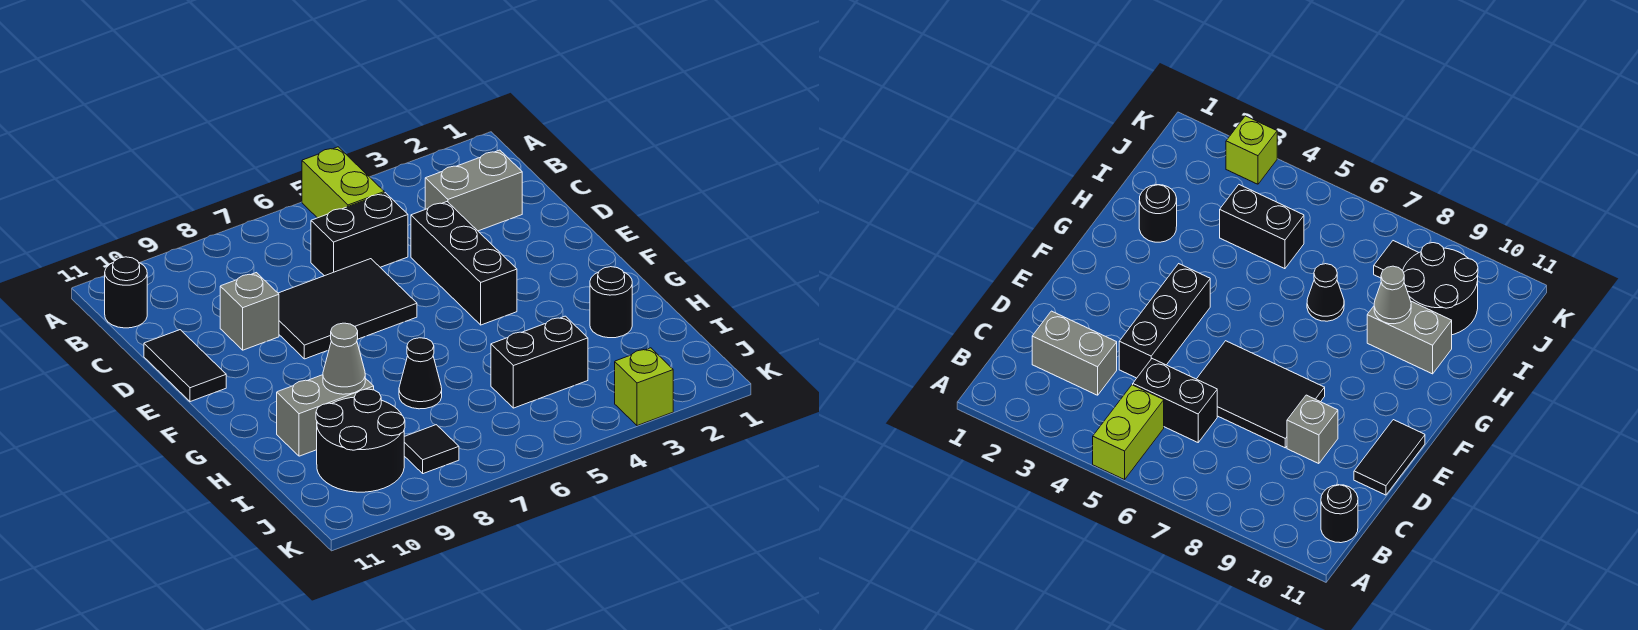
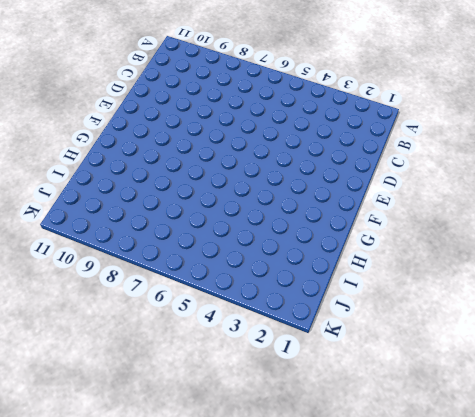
none -> lime 1x2 brick [302,147,384,218]
none -> black 1x1 round brick [105,257,147,328]
none -> grey 1x2 brick [425,150,522,231]

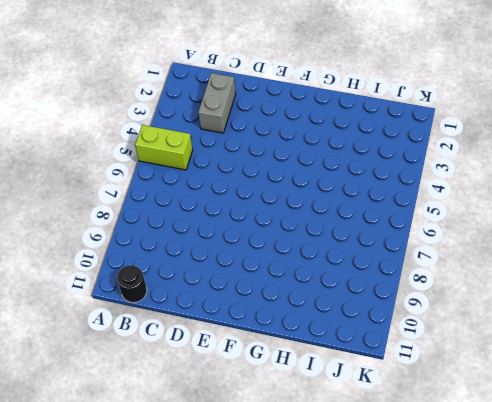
none -> black 1x2 brick [311,193,408,276]
none -> black 1x3 brick [411,202,517,325]
none -> black 2x3 tile [278,259,417,359]

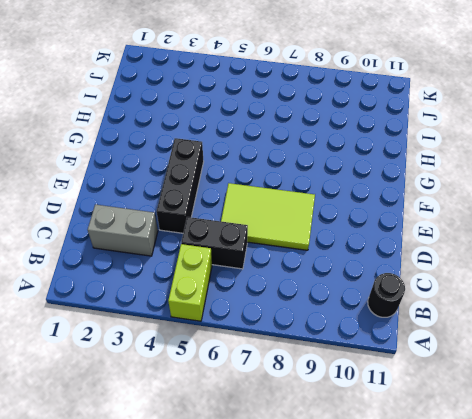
lime 2x3 tile [221,183,315,250] -> black 2x3 tile [278,259,417,359]
none -> grey 1x1 brick [220,273,279,350]
none -> black 1x2 tile [144,330,226,402]
none -> black 1x1 round brick [590,267,632,338]

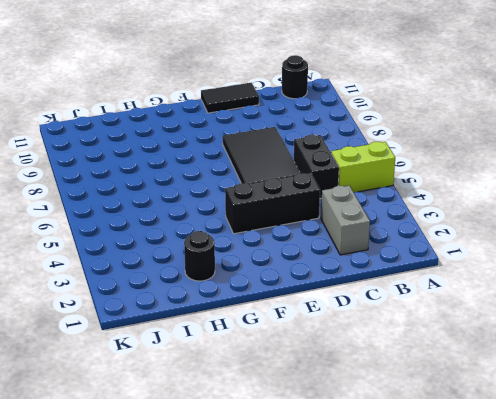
none -> grey 1x1 brick [220,273,279,350]
none -> black 1x1 cone [399,338,442,409]
none -> grey 1x2 brick [277,375,374,456]

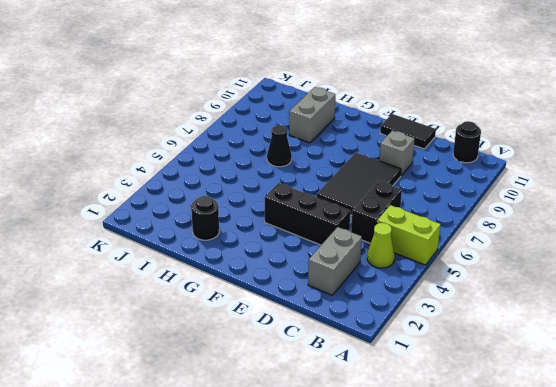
lime 1x1 cone [367,223,395,268] -> none
none -> black 1x2 brick [491,316,588,408]
none -> black 2x2 round brick [316,389,405,492]
none -> black 1x1 tile [404,425,459,474]

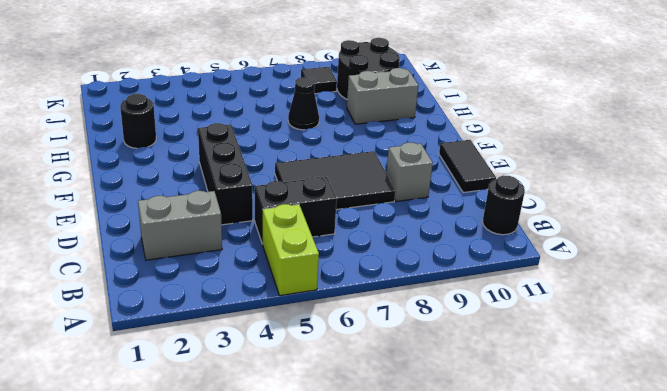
none -> black 1x2 brick [491,316,588,408]
none -> lime 1x1 brick [615,348,673,426]
none -> grey 1x1 cone [323,323,365,394]

